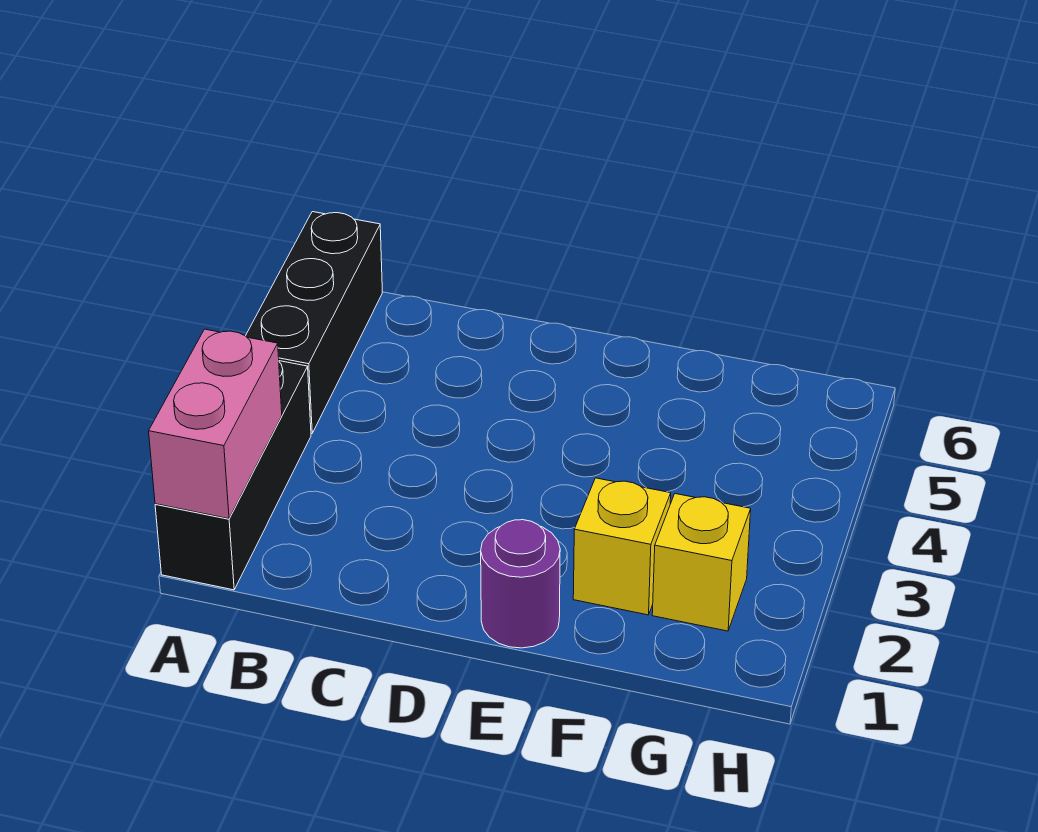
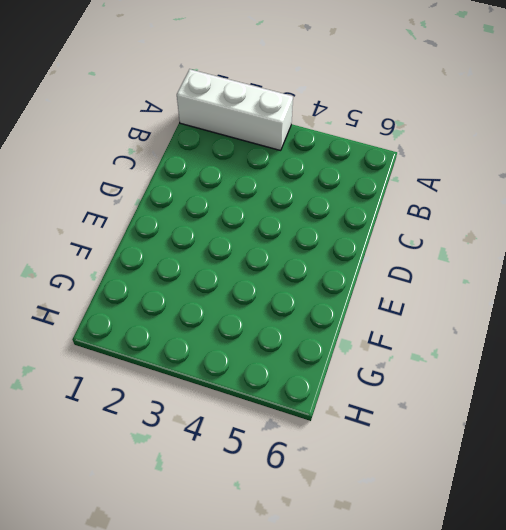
white 1x3 brick [177,69,293,150] -> black 1x3 brick [155,361,311,590]
none -> black 1x3 brick [246,212,382,434]
none -> purple 1x1 round brick [481,520,560,648]

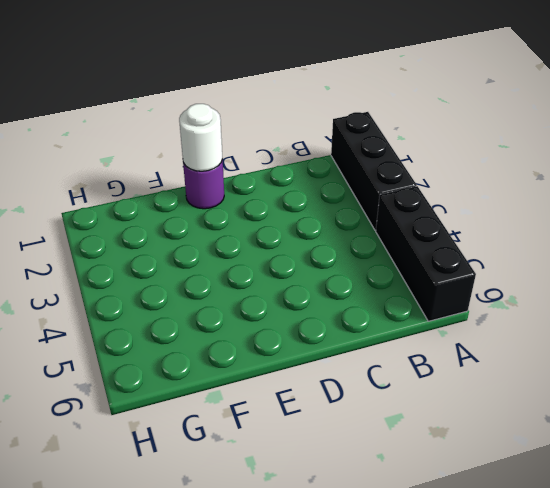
white 1x1 round brick [179,104,222,171] -> none
none -> yellow 1x1 brick [573,478,671,615]
none -> yellow 1x1 brick [652,494,751,631]

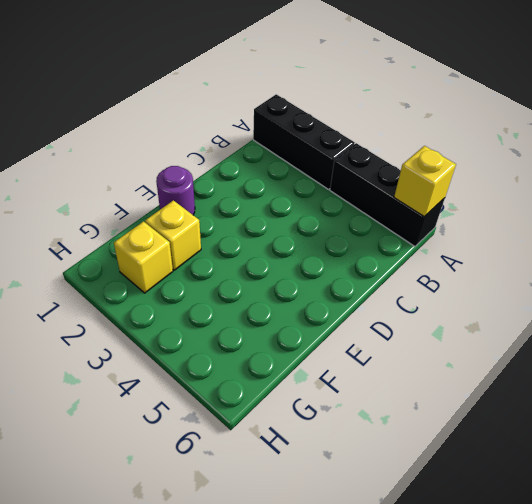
yellow 1x1 brick [394,146,456,217] -> none
none -> pink 1x2 brick [149,329,282,519]

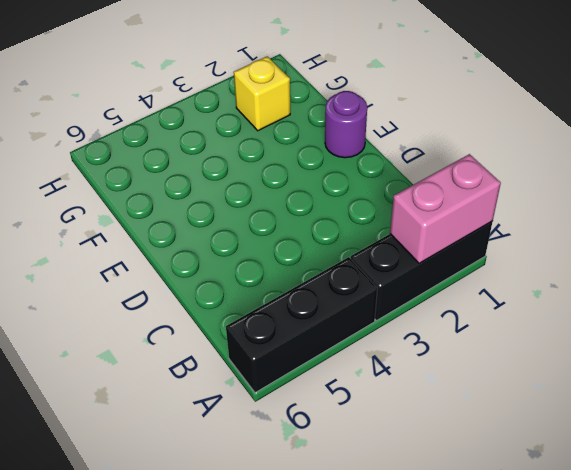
none -> yellow 1x1 brick [573,478,671,615]

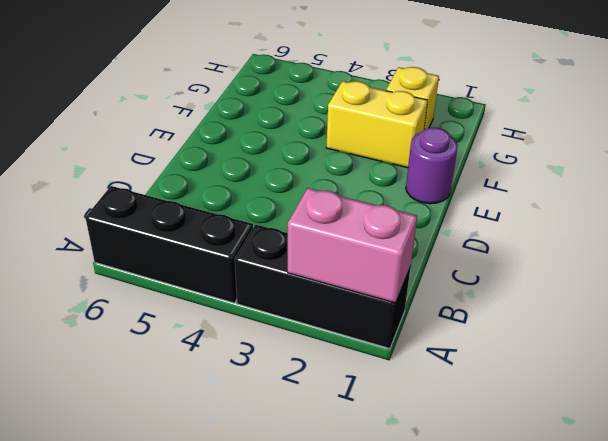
yellow 1x2 brick [326,81,428,168] -> yellow 1x1 brick [573,478,671,615]

